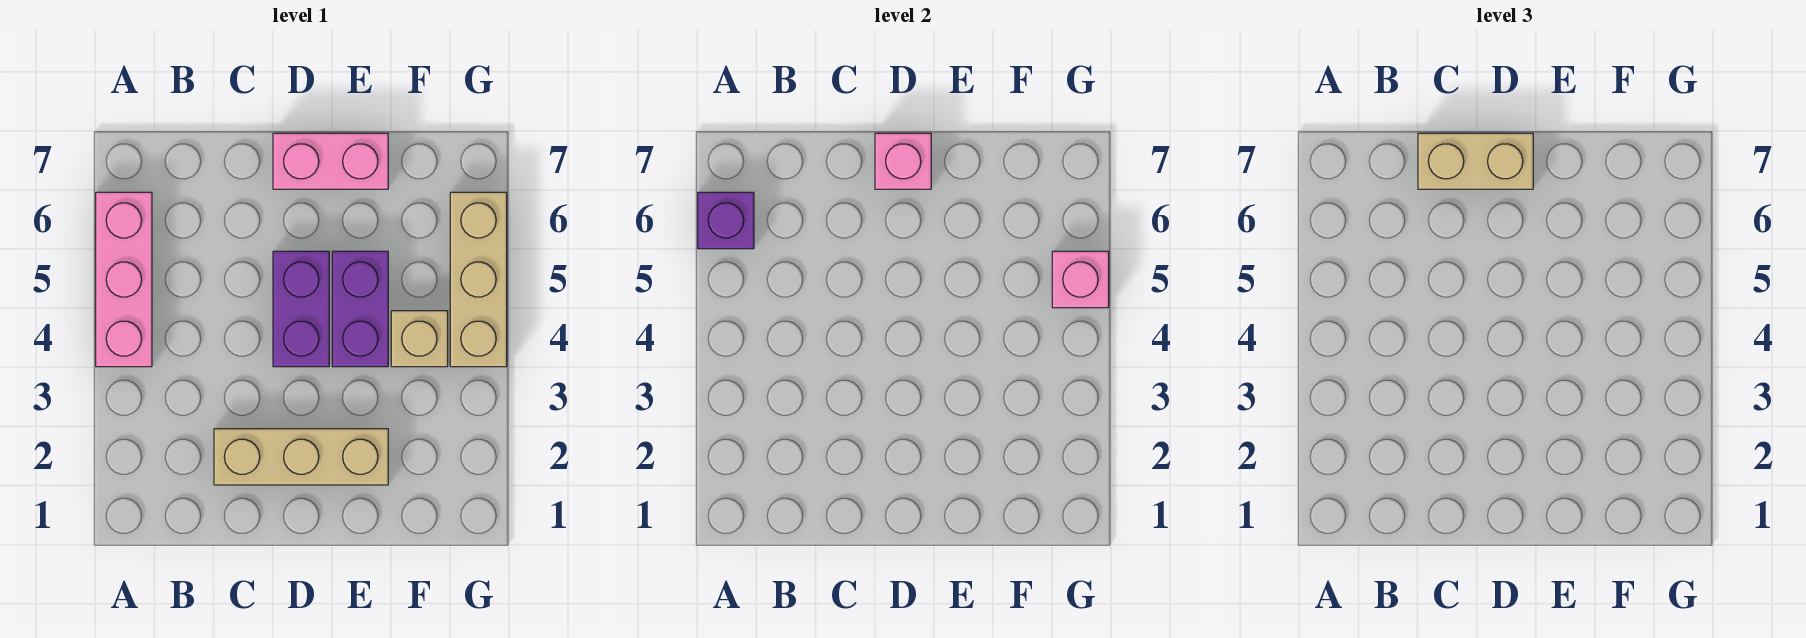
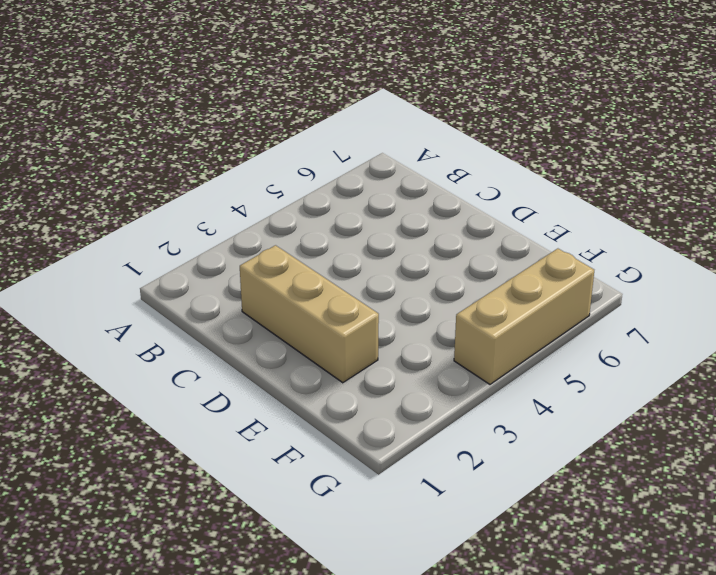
none -> pink 1x3 brick [96,192,152,367]
none -> purple 1x2 brick [273,251,329,367]

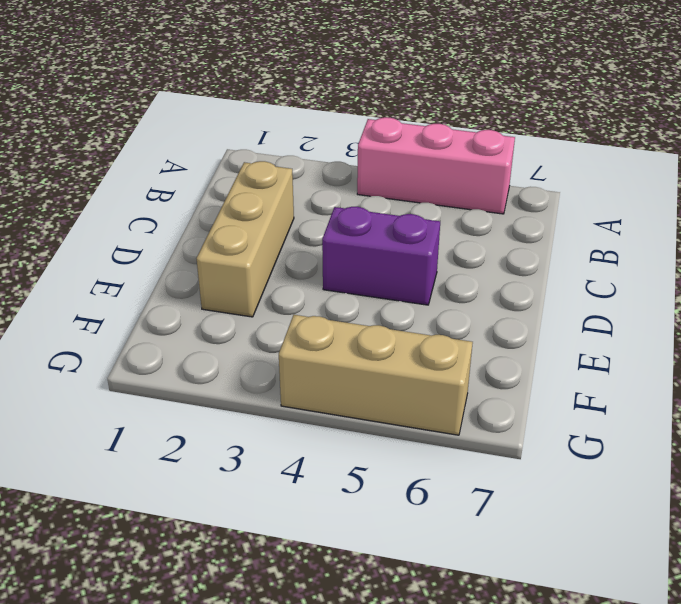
none -> pink 1x2 brick [273,133,388,189]
none -> purple 1x2 brick [332,251,388,367]

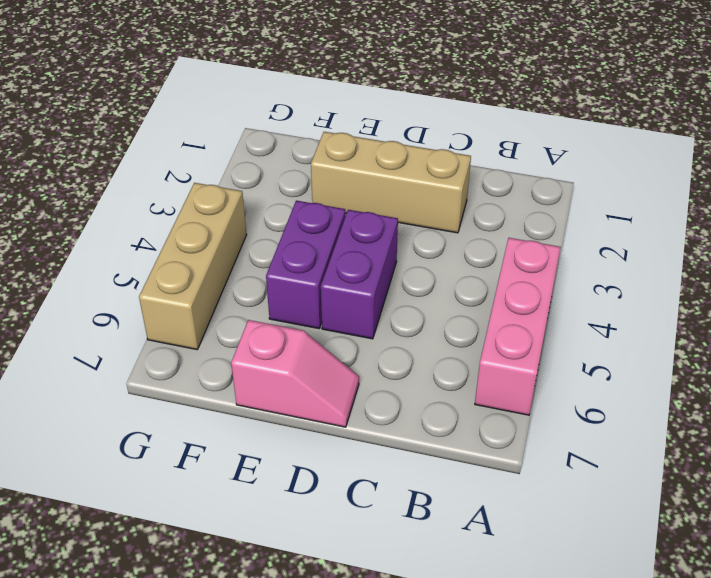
pink 1x2 slope [231,320,359,427] -> pink 1x2 brick [273,133,388,189]
none -> tan 1x1 brick [391,311,448,367]
none -> purple 1x1 brick [698,192,754,249]

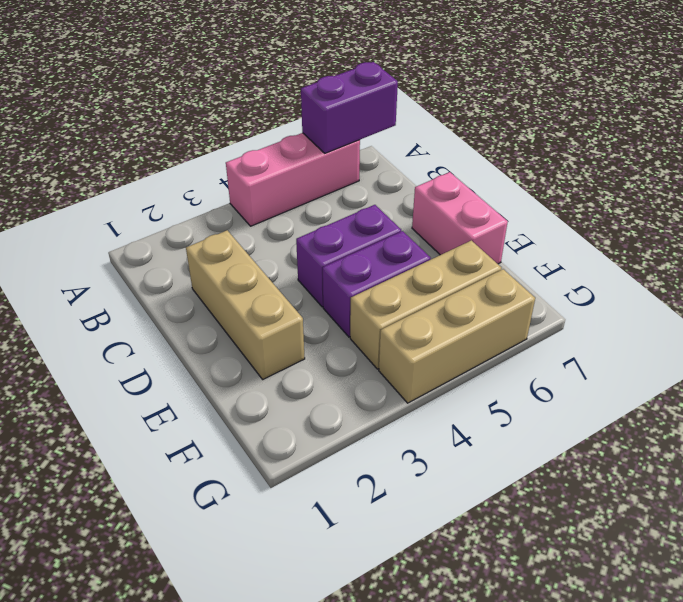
purple 1x2 brick [301,62,398,153] -> purple 1x1 brick [698,192,754,249]
tan 1x3 brick [350,240,502,369] -> tan 1x1 brick [391,311,448,367]
none -> pink 1x1 brick [875,133,931,189]
none -> pink 1x1 brick [1052,251,1109,308]

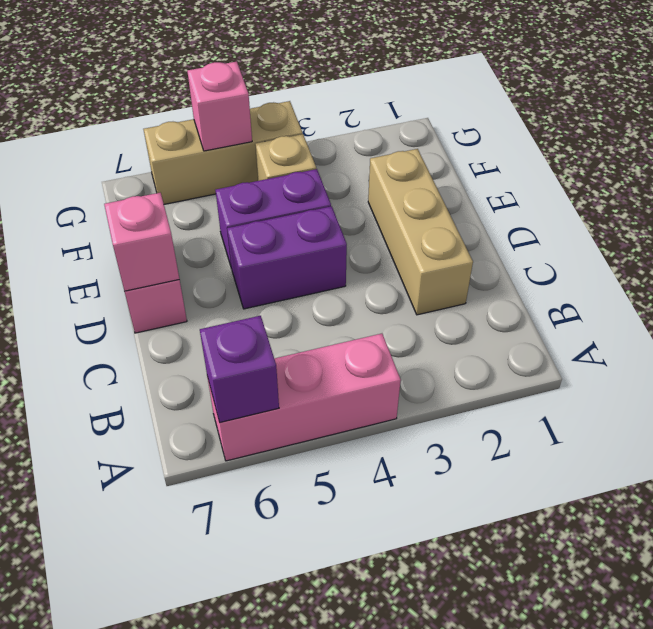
none -> tan 1x2 brick [1418,133,1533,189]

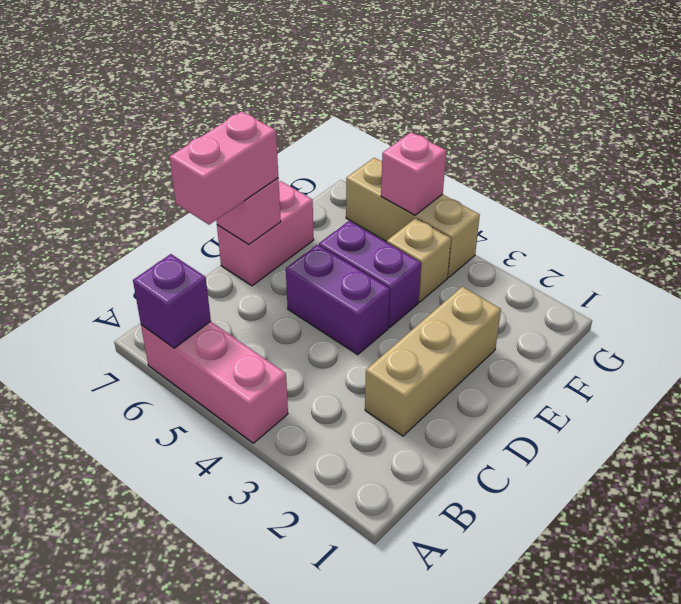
pink 1x2 brick [170,111,278,225] -> tan 1x2 brick [1418,133,1533,189]

